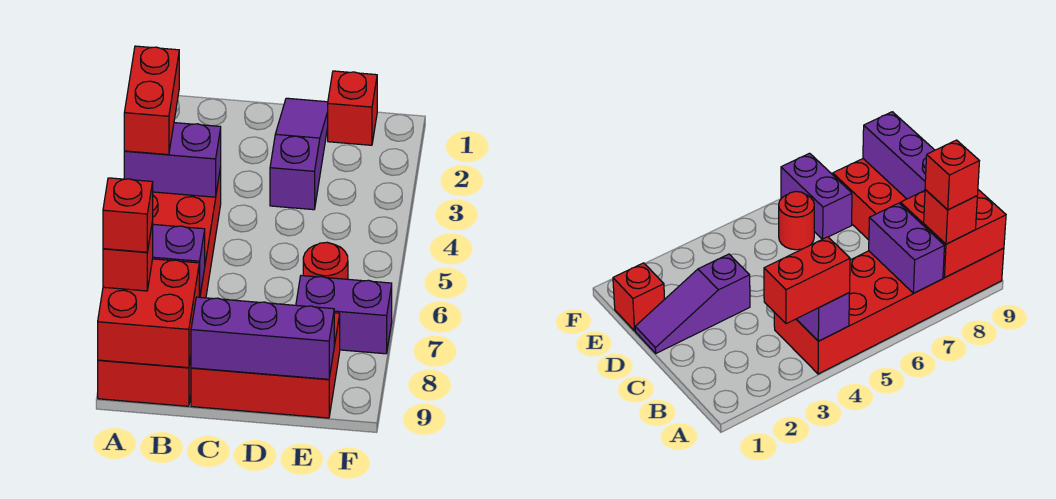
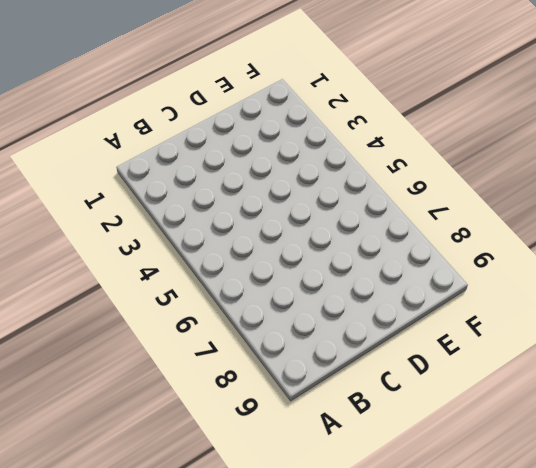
none -> red 2x6 brick [98,168,221,406]
none -> red 2x3 brick [191,313,340,418]
none -> purple 1x3 slope [270,98,328,210]

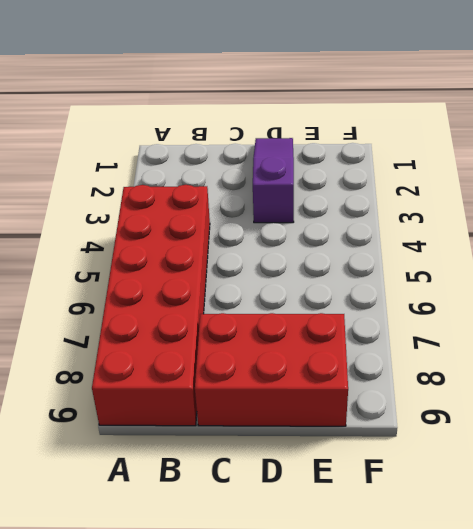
none -> red 1x1 brick [328,71,377,145]
none -> red 1x1 round brick [303,242,348,279]
none -> purple 1x2 brick [296,276,392,354]

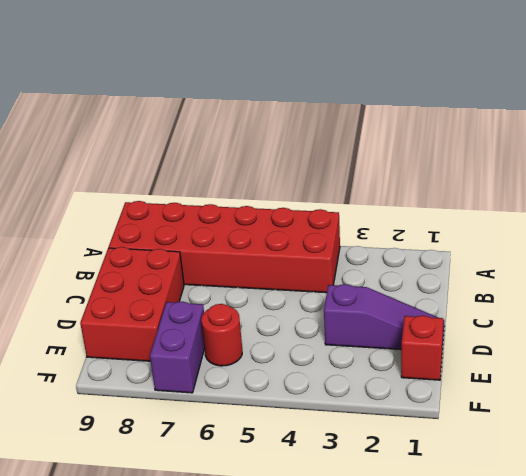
none -> purple 1x2 brick [124,123,221,197]
none -> purple 1x2 brick [153,224,205,297]
none -> red 2x2 brick [98,259,199,368]

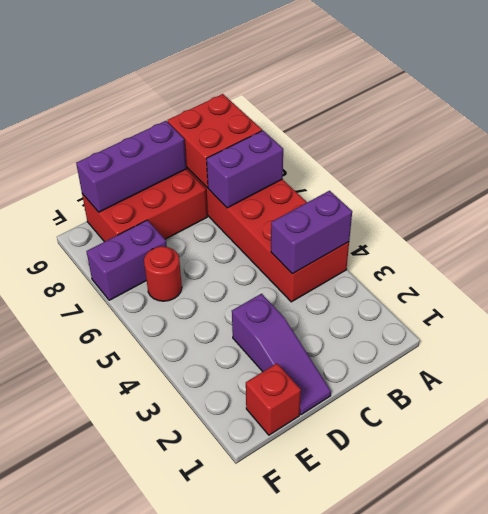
none -> red 1x2 brick [124,46,179,155]
none -> red 1x1 brick [103,221,153,291]
none -> red 1x1 brick [103,178,153,252]

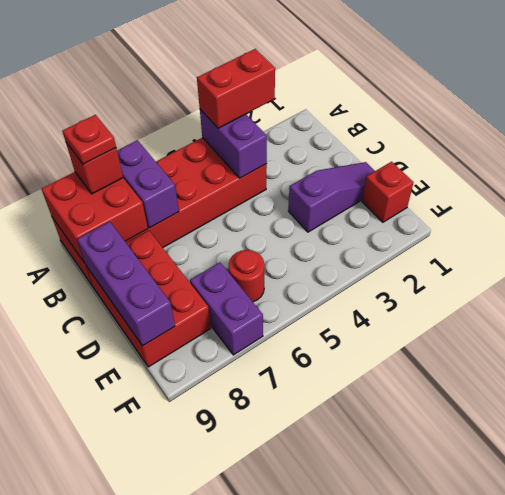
red 1x1 plate [63,115,116,164] -> red 1x1 brick [103,178,153,252]

